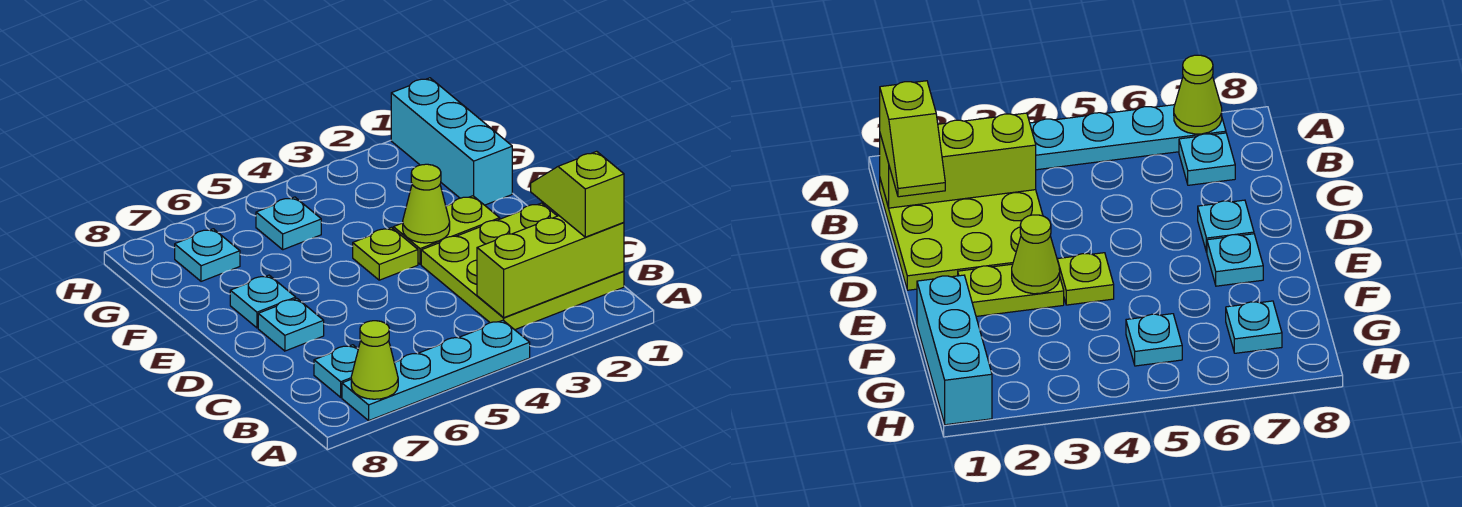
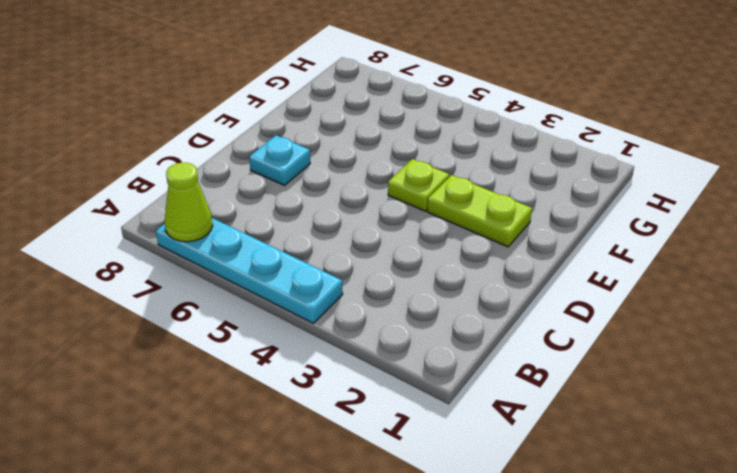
none -> lime 3x3 plate [421,203,624,330]
none -> cyan 1x1 plate [314,345,358,397]
none -> cyan 1x1 plate [230,275,296,328]

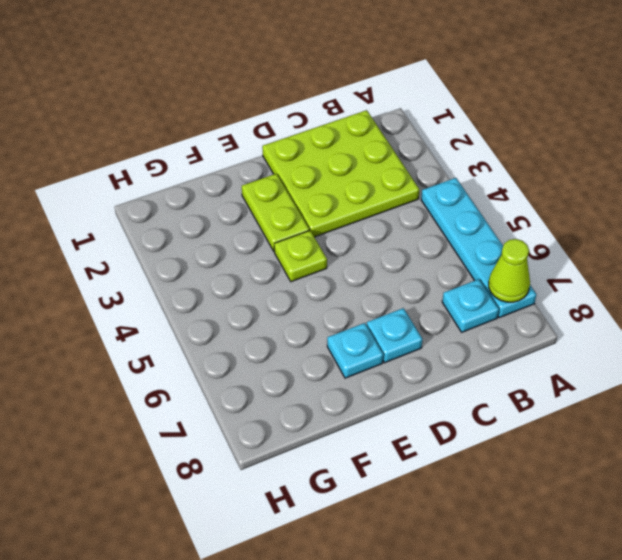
none -> cyan 1x3 brick [391,78,512,205]
none -> cyan 1x1 plate [256,197,321,250]
none -> cyan 1x1 plate [175,229,240,281]

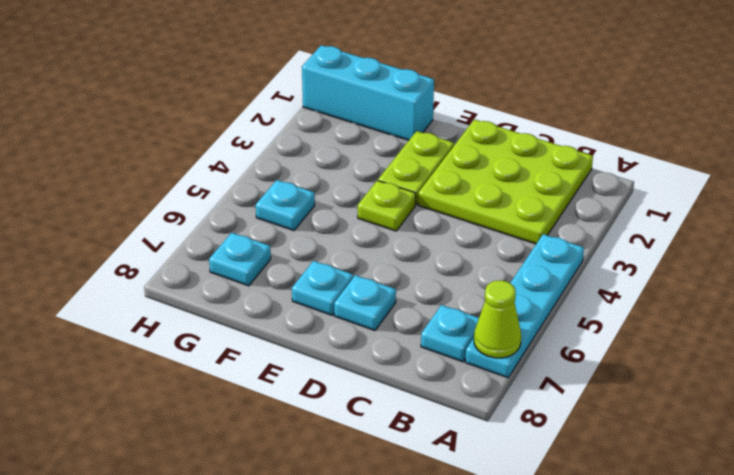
none -> lime 1x3 brick [477,216,624,318]
none -> lime 1x1 cone [403,164,450,243]
none -> lime 1x2 slope [531,151,624,237]

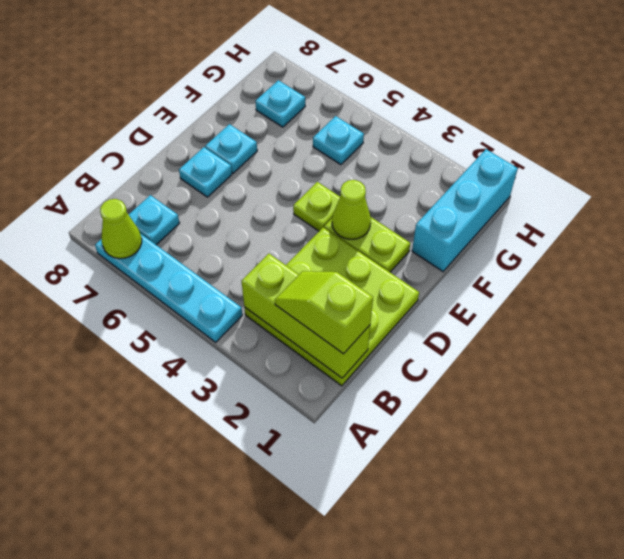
lime 1x2 slope [275,271,373,354] -> lime 1x2 slope turned to [531,151,624,237]

